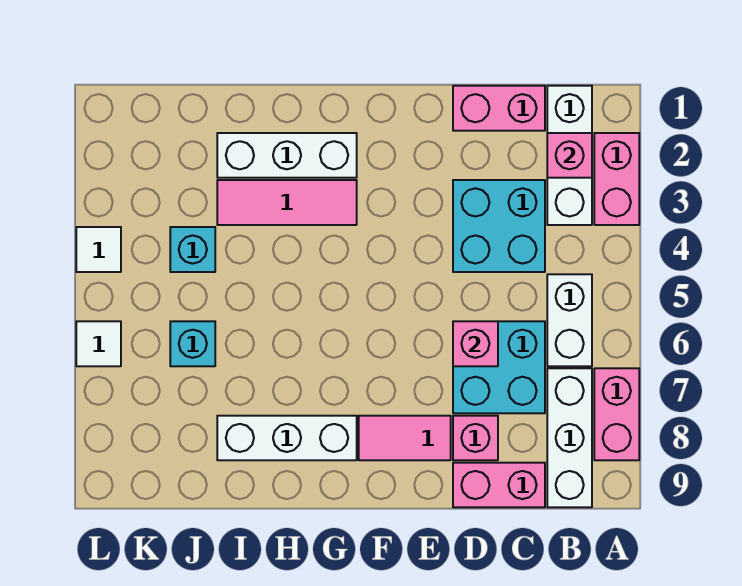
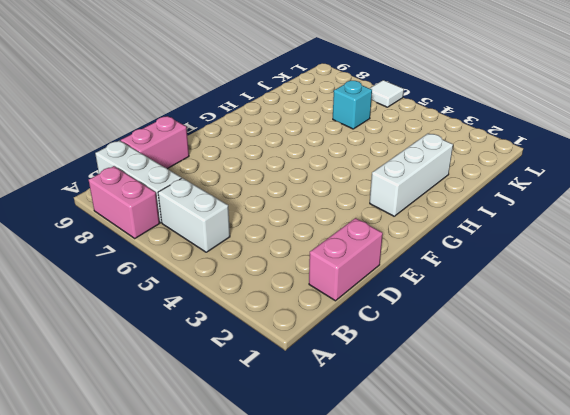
none -> pink 1x2 brick [594,133,639,225]
none -> white 1x3 brick [547,86,592,225]
none -> cyan 2x2 brick [453,180,545,272]

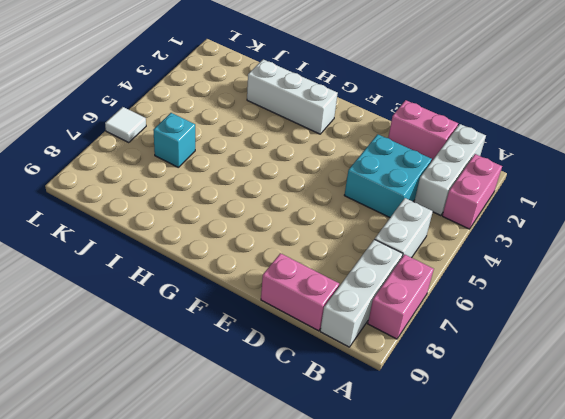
none -> cyan 2x2 brick [453,321,545,413]
none -> pink 1x1 brick [453,416,498,460]
none -> pink 1x2 tile [359,416,451,460]

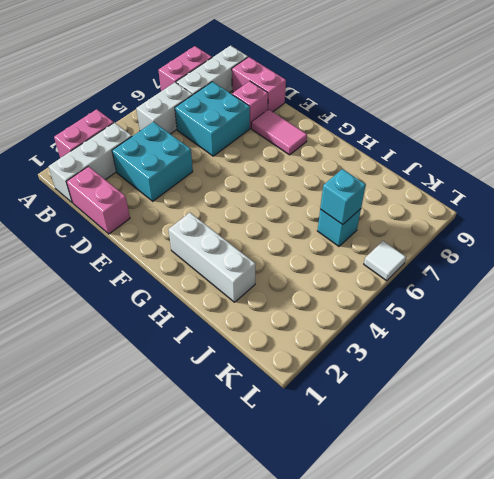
cyan 1x1 brick [320,169,366,225] -> cyan 1x1 brick moved to [170,227,215,272]
none -> pink 1x3 tile [217,180,357,225]
none -> white 1x3 brick [217,416,357,460]
none -> white 1x1 tile [76,227,121,272]

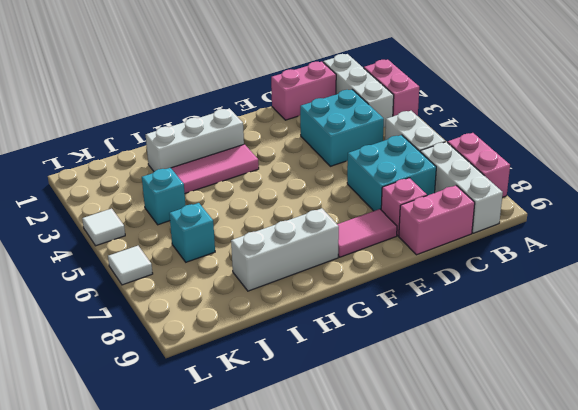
none -> pink 1x1 brick [547,133,592,178]
none -> pink 1x1 brick [453,321,498,366]

